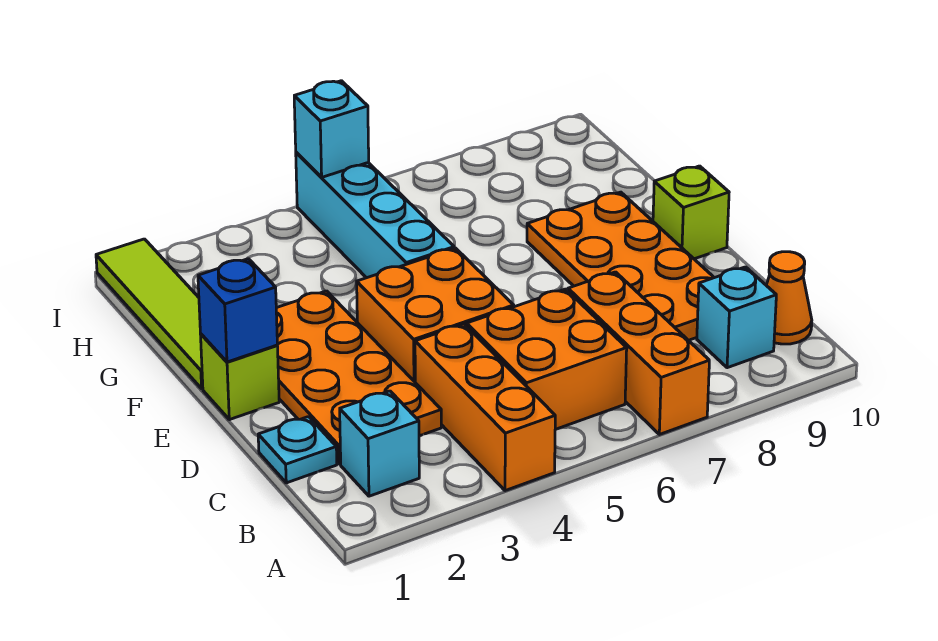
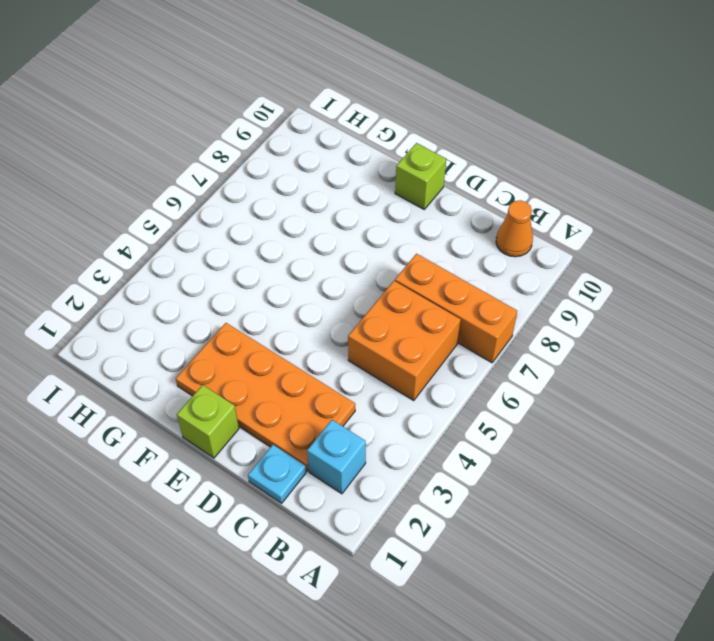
none -> orange 1x3 brick [415,324,556,491]
none -> cyan 1x1 brick [697,267,776,368]
none -> orange 2x4 plate [527,192,714,340]

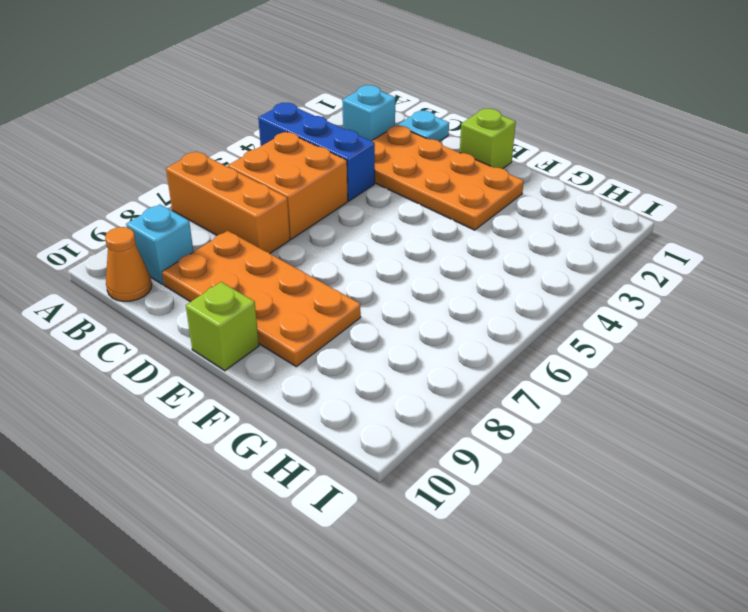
blue 1x3 brick [258,103,375,201] -> orange 1x3 brick [415,324,556,491]
none -> orange 2x2 brick [357,248,514,382]
none -> lime 1x4 tile [96,239,203,389]
none -> cyan 1x4 brick [296,152,454,278]

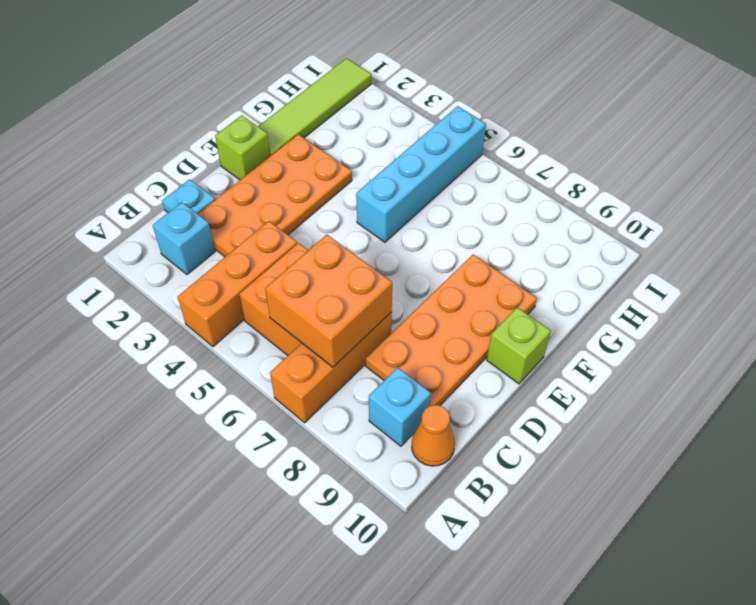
orange 2x2 brick [265,235,392,367] -> orange 2x2 brick moved to [357,248,514,382]
none -> blue 1x1 brick [198,259,277,362]
none -> cyan 1x1 brick [294,81,369,177]

